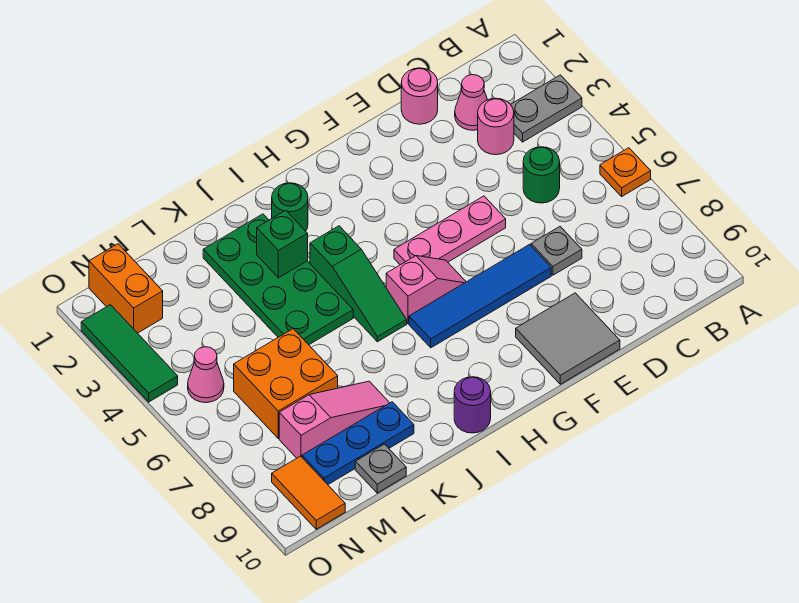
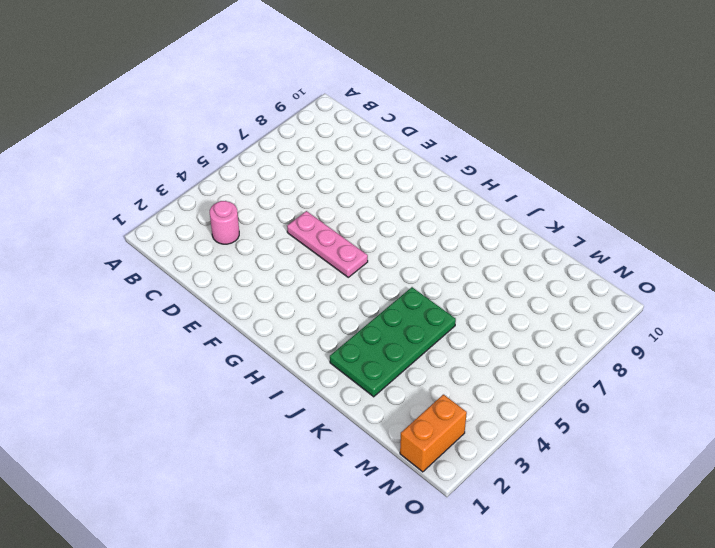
none -> grey 1x2 plate [511,75,582,142]
none -> orange 1x1 plate [600,148,651,196]
none -> pink 1x1 cone [455,75,488,130]

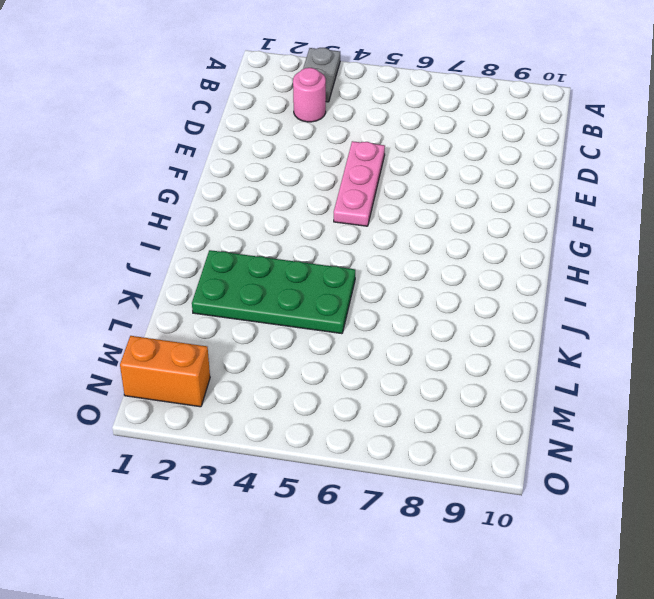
none -> orange 1x1 plate [600,148,651,196]
none -> pink 1x1 cone [455,75,488,130]
none -> green 1x1 round brick [523,147,560,203]

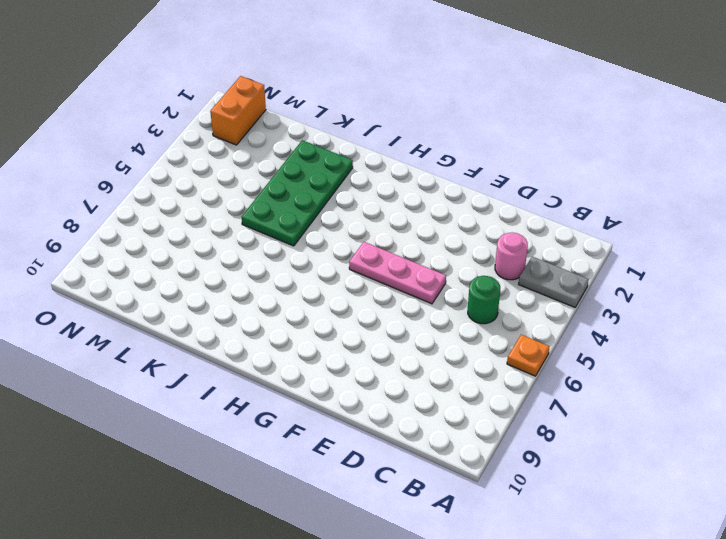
none -> pink 1x1 cone [455,75,488,130]
none -> pink 1x1 round brick [401,68,438,124]
none -> grey 1x1 plate [531,227,582,275]

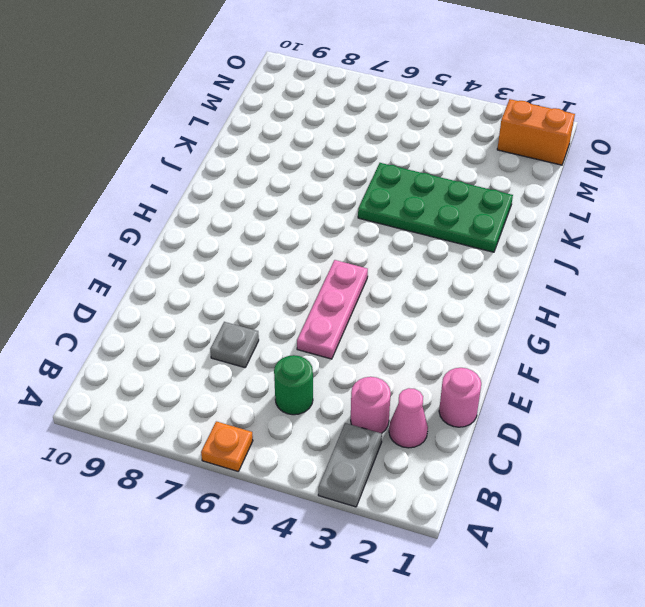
none -> blue 1x4 tile [409,245,551,348]
none -> grey 2x2 tile [516,293,620,384]
none -> pink 1x2 slope [386,256,466,323]

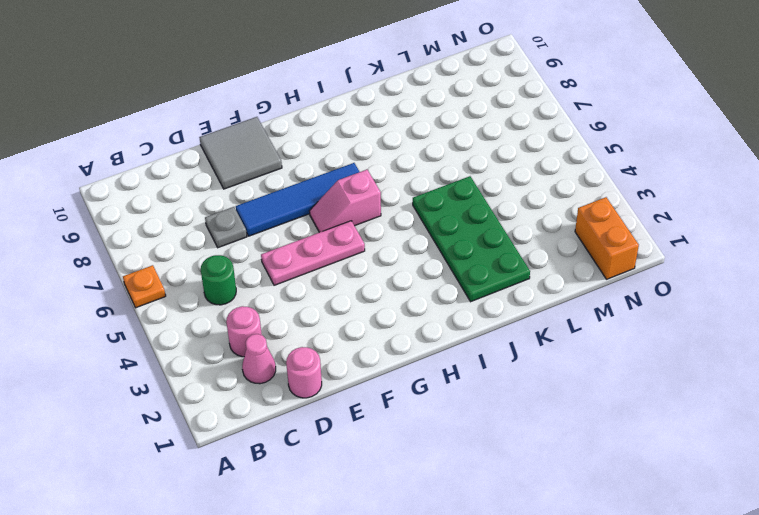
none -> grey 1x2 plate [511,75,582,142]
none -> green 1x1 round brick [272,183,308,231]
none -> green 1x3 slope [310,226,407,342]

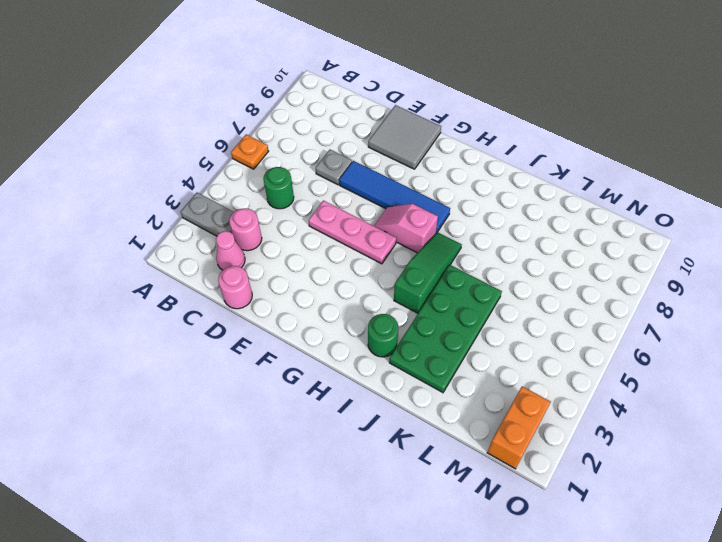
none -> purple 1x1 round brick [454,377,491,433]
none -> pink 1x3 slope [279,381,389,458]
none -> blue 1x3 plate [302,402,414,484]

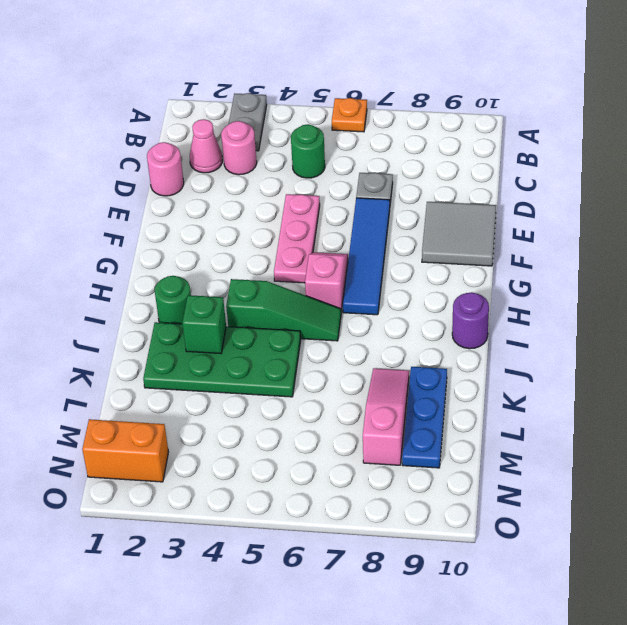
none -> orange 2x2 brick [234,329,338,438]
none -> grey 1x1 plate [355,444,406,493]
none -> pink 1x1 cone [188,347,224,403]

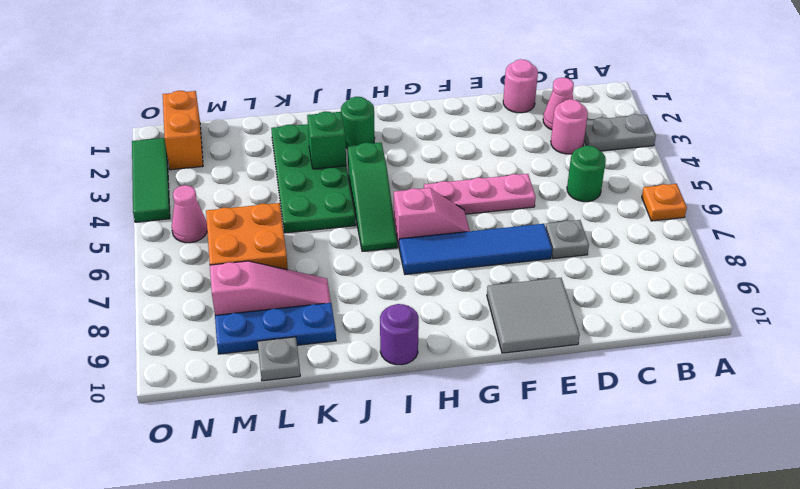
none -> orange 1x2 tile [272,456,345,529]

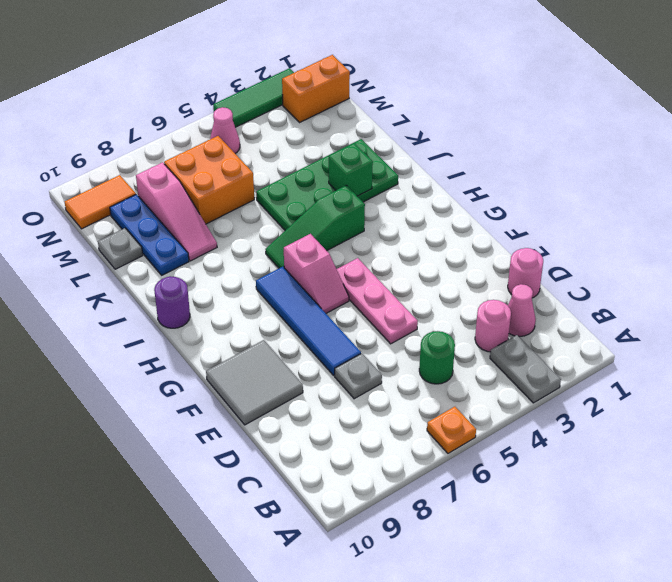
none -> green 1x1 round brick [272,183,308,231]

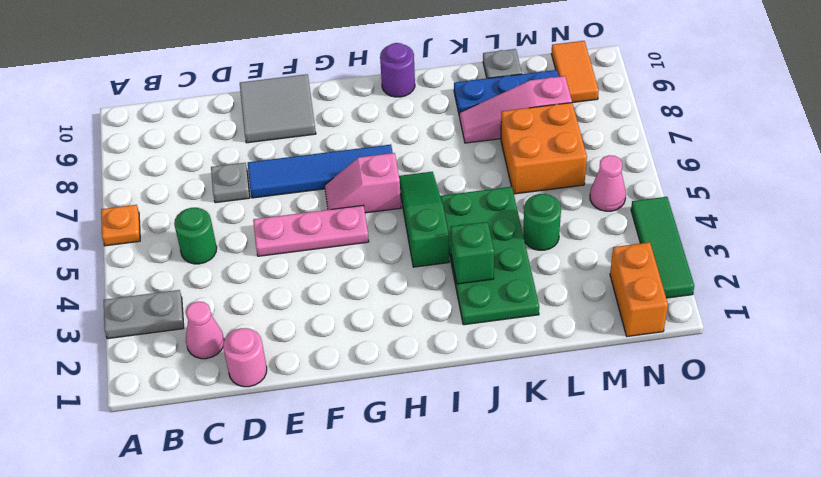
green 1x1 round brick [523,194,561,250] -> green 1x1 round brick moved to [272,183,308,231]
none -> pink 1x1 round brick [478,98,514,155]

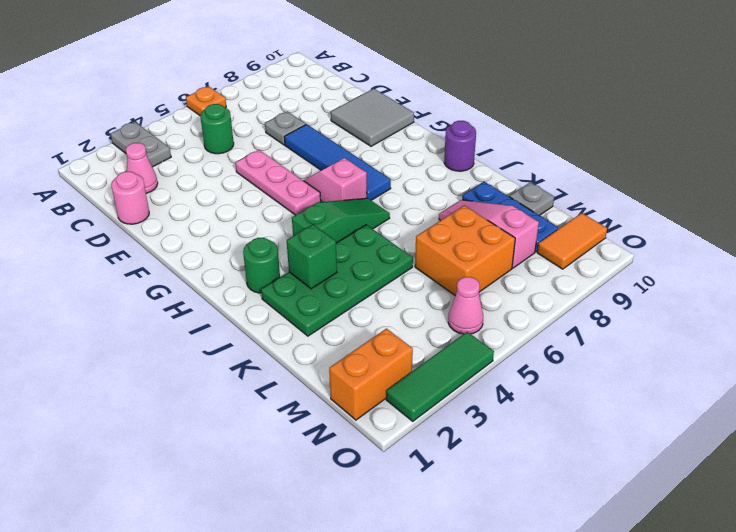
none -> pink 1x1 round brick [478,98,514,155]

